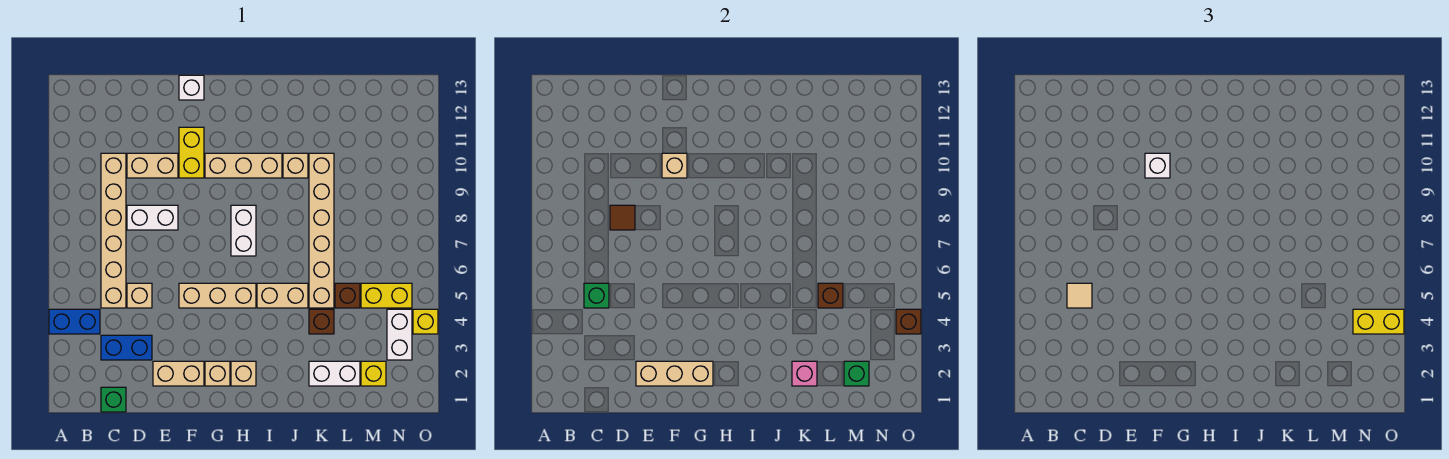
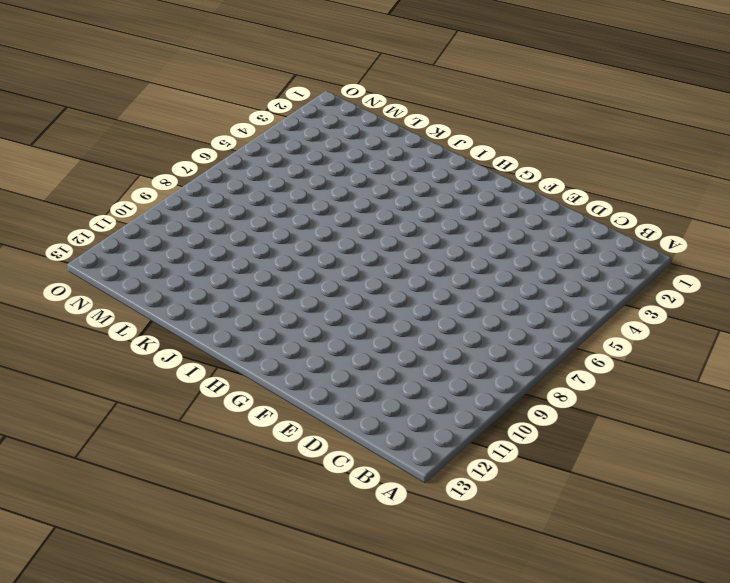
none -> blue 1x2 brick [49,309,100,334]
none -> green 1x1 brick [101,387,126,412]
none -> blue 1x2 brick [101,335,152,360]
none -> tan 1x6 brick [101,153,126,308]

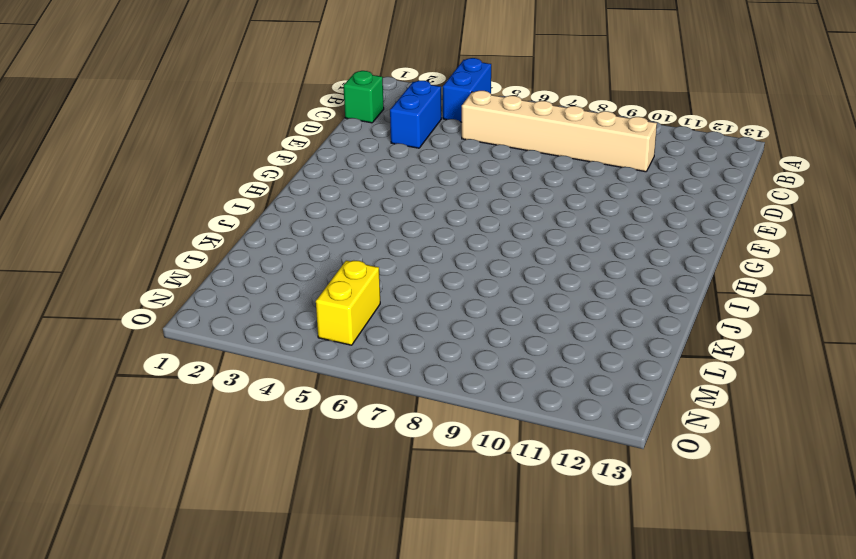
none -> tan 1x1 brick [127,283,152,308]
none -> white 1x2 brick [127,205,178,230]
none -> tan 1x2 brick [127,153,178,178]
none -> tan 1x2 brick [153,361,204,386]

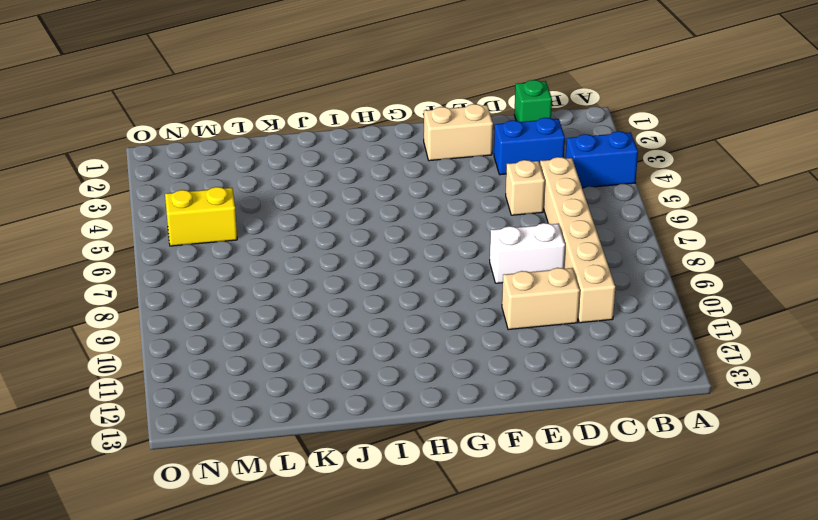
none -> tan 1x3 brick [179,283,256,308]
none -> yellow 1x2 brick [179,127,204,178]
none -> white 1x1 brick [179,75,204,100]
none -> tan 1x1 brick [205,361,230,386]

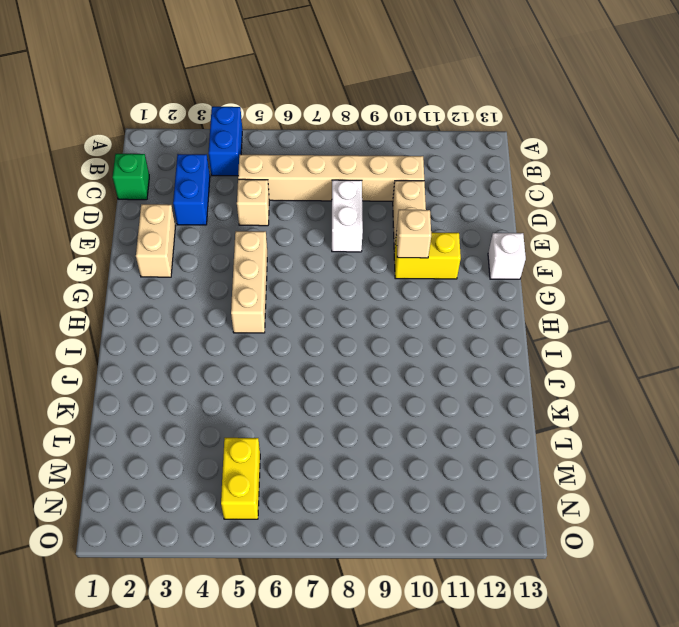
none -> tan 1x1 brick [205,361,230,386]
none -> tan 1x3 brick [205,153,282,178]
none -> tan 1x1 brick [231,361,256,386]
none -> white 1x2 brick [231,205,256,256]

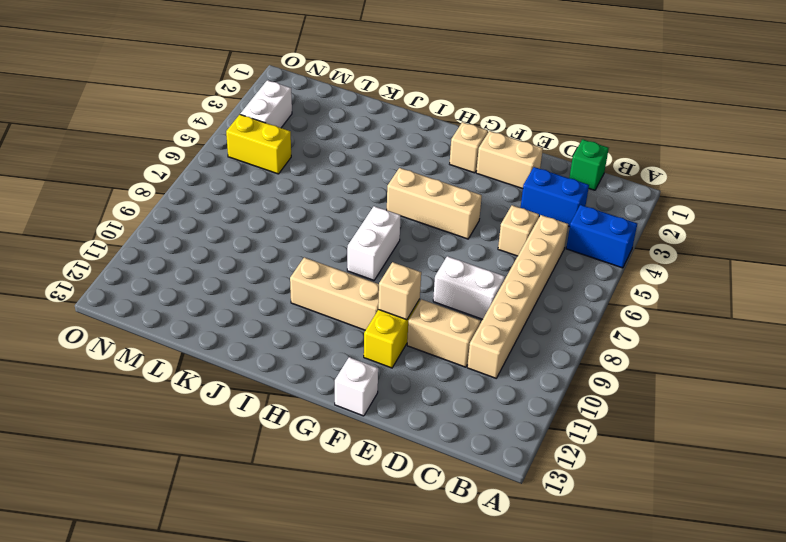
none -> tan 1x1 brick [231,361,256,386]
none -> tan 1x2 brick [257,283,308,308]
none -> tan 1x1 brick [283,153,308,178]
none -> white 1x2 brick [309,361,360,386]

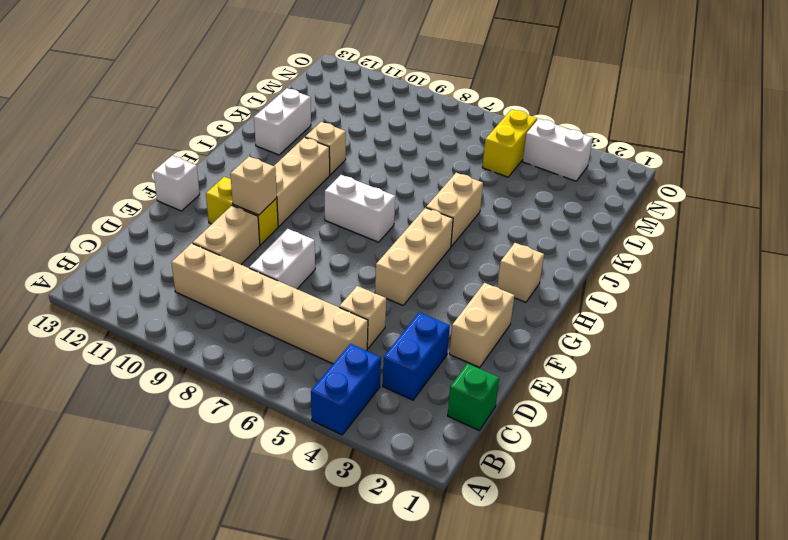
white 1x2 brick [254,88,311,155] -> white 1x2 brick moved to [309,361,360,386]
none -> tan 1x1 brick [205,361,230,386]
none -> brown 1x1 brick [309,309,334,334]
none -> tan 1x6 brick [309,153,334,308]
none -> brown 1x1 brick [335,283,360,308]

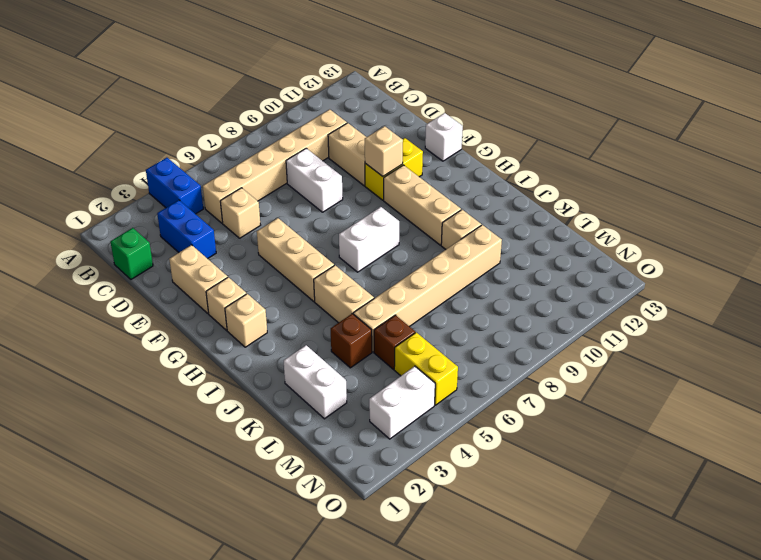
none -> yellow 1x1 brick [361,361,386,386]
none -> yellow 1x1 brick [413,309,438,334]
none -> green 1x1 brick [584,283,609,308]
none -> brown 1x1 tile [610,205,635,230]

